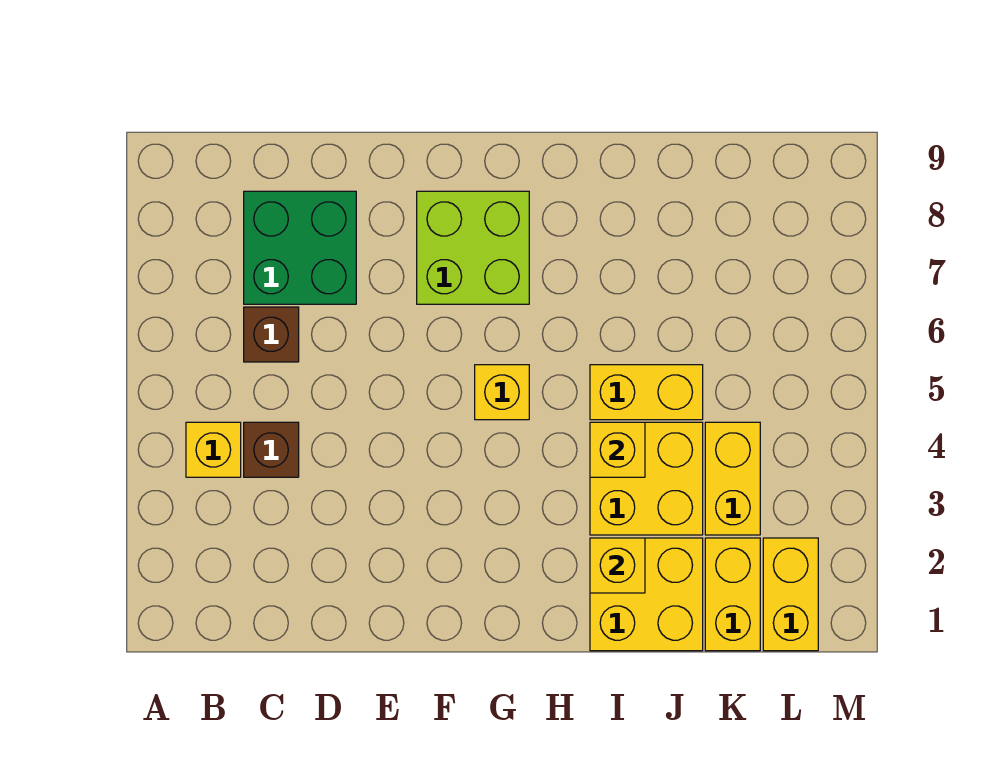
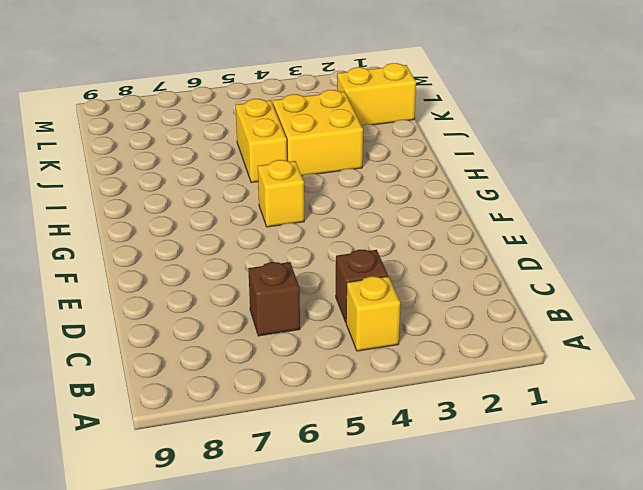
none -> green 2x2 brick [244,191,356,304]
none -> lime 2x2 brick [417,191,529,304]
none -> yellow 2x2 brick [590,538,703,651]

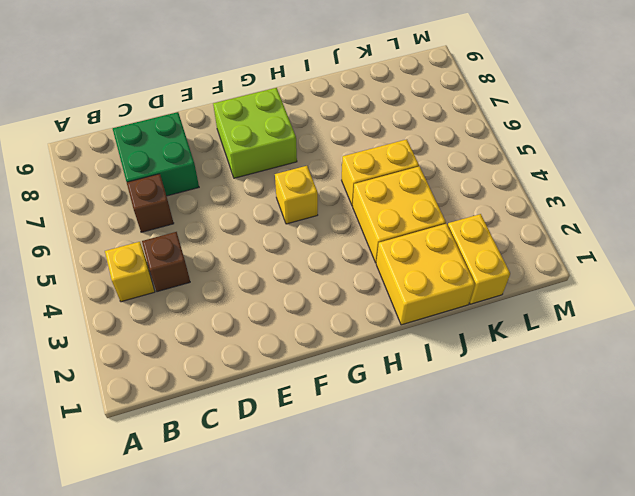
none -> yellow 1x2 brick [705,422,760,535]
none -> yellow 1x2 brick [763,538,818,651]
none -> yellow 1x1 brick [590,538,645,593]

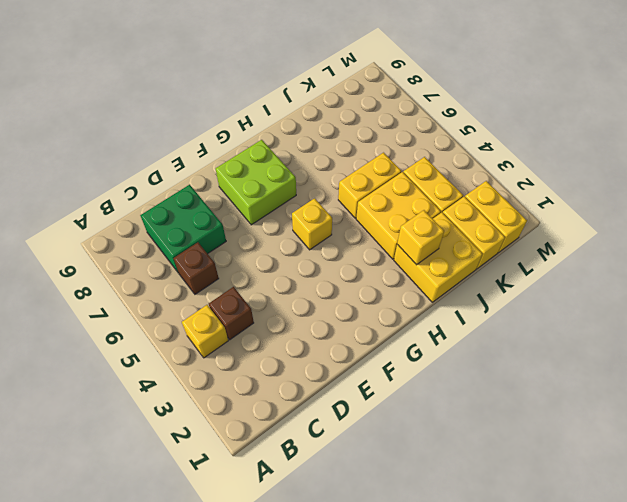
none -> yellow 1x1 brick [590,422,645,477]

